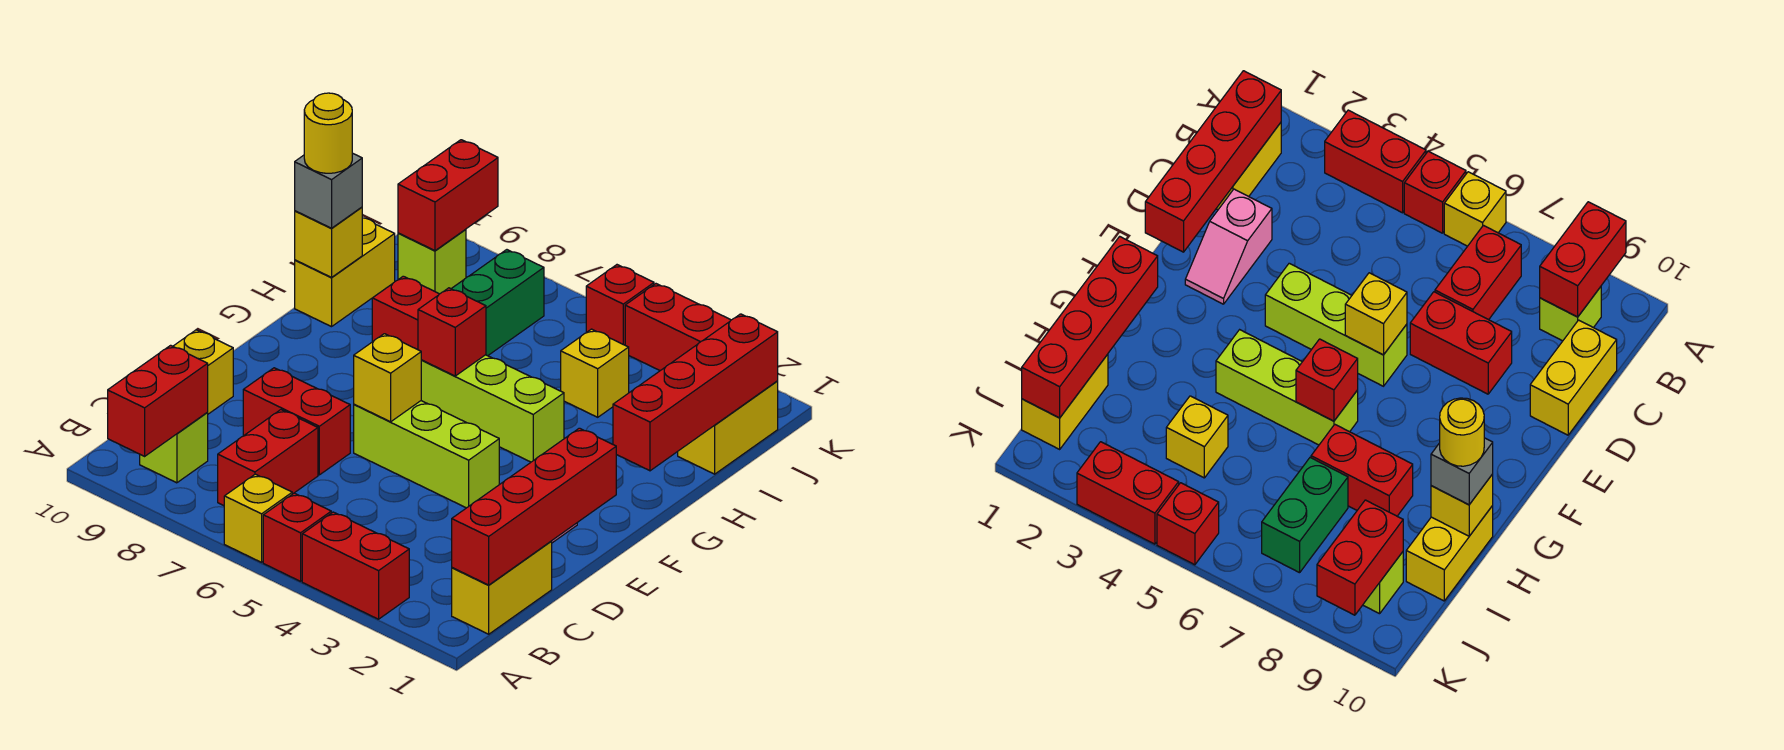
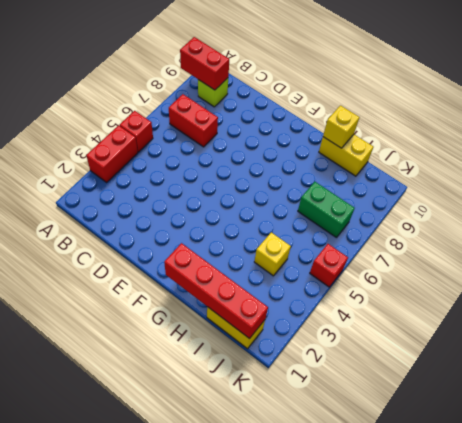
none -> yellow 1x1 brick [224,474,292,562]
none -> yellow 1x2 brick [452,541,552,634]
none -> yellow 1x2 brick [173,330,233,414]

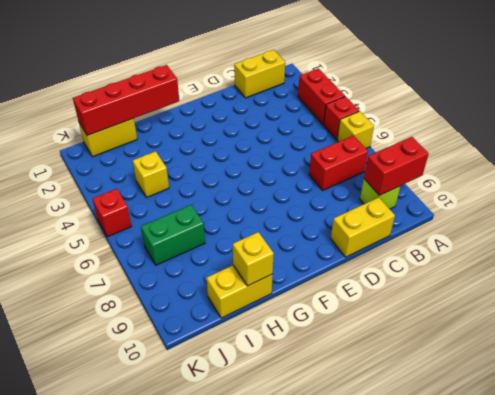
none -> pink 1x2 slope [1185,189,1272,304]
none -> red 1x2 brick [243,368,350,475]
none -> lime 1x3 brick [354,401,499,508]

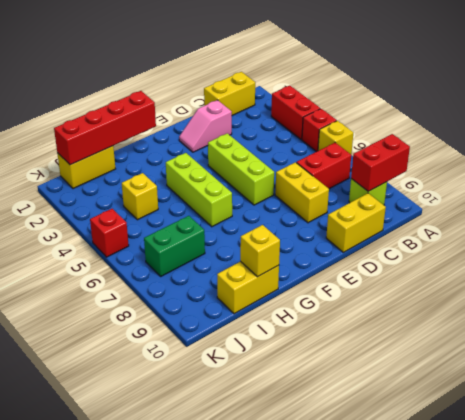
yellow 1x2 brick [275,162,329,223] -> red 1x2 brick [243,368,350,475]
none -> red 1x2 brick [372,276,439,350]
none -> lime 1x1 brick [398,230,466,294]
none -> red 1x2 brick [625,284,731,371]

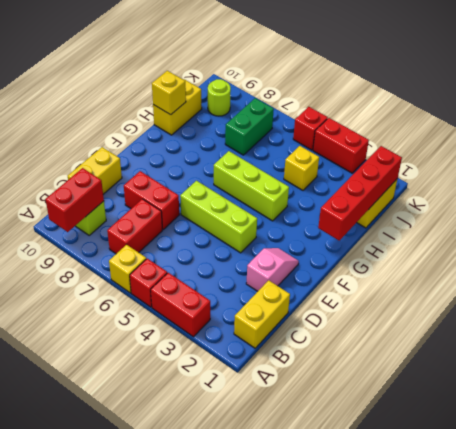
lime 1x1 round brick [208,79,231,116] -> lime 1x1 brick [398,230,466,294]
none -> red 1x2 brick [372,276,439,350]
none -> red 1x4 brick [452,428,616,585]
none -> yellow 1x1 brick [354,334,421,422]

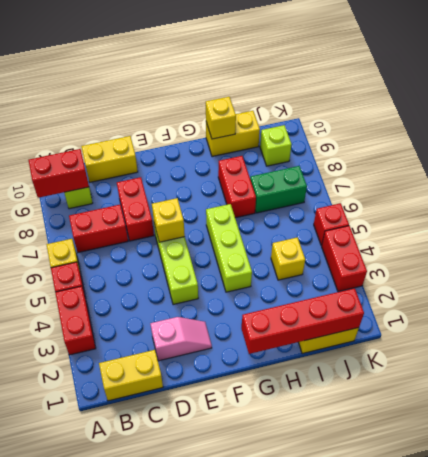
none -> red 1x4 brick [452,428,616,585]
none -> red 1x1 brick [418,288,486,376]
none -> red 1x2 brick [398,140,498,251]

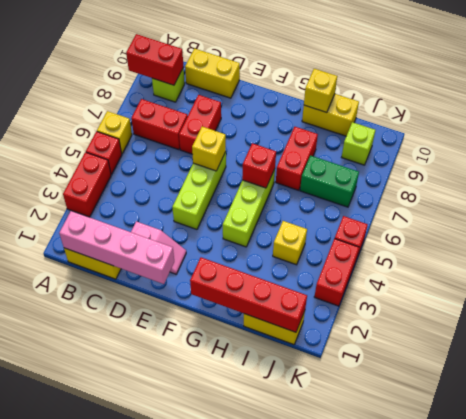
pink 1x4 brick [59,211,174,284] -> red 1x4 brick [452,428,616,585]
none -> red 1x2 brick [398,140,498,251]
none -> grey 1x1 brick [295,153,362,228]
none -> yellow 1x1 round brick [304,93,352,173]

